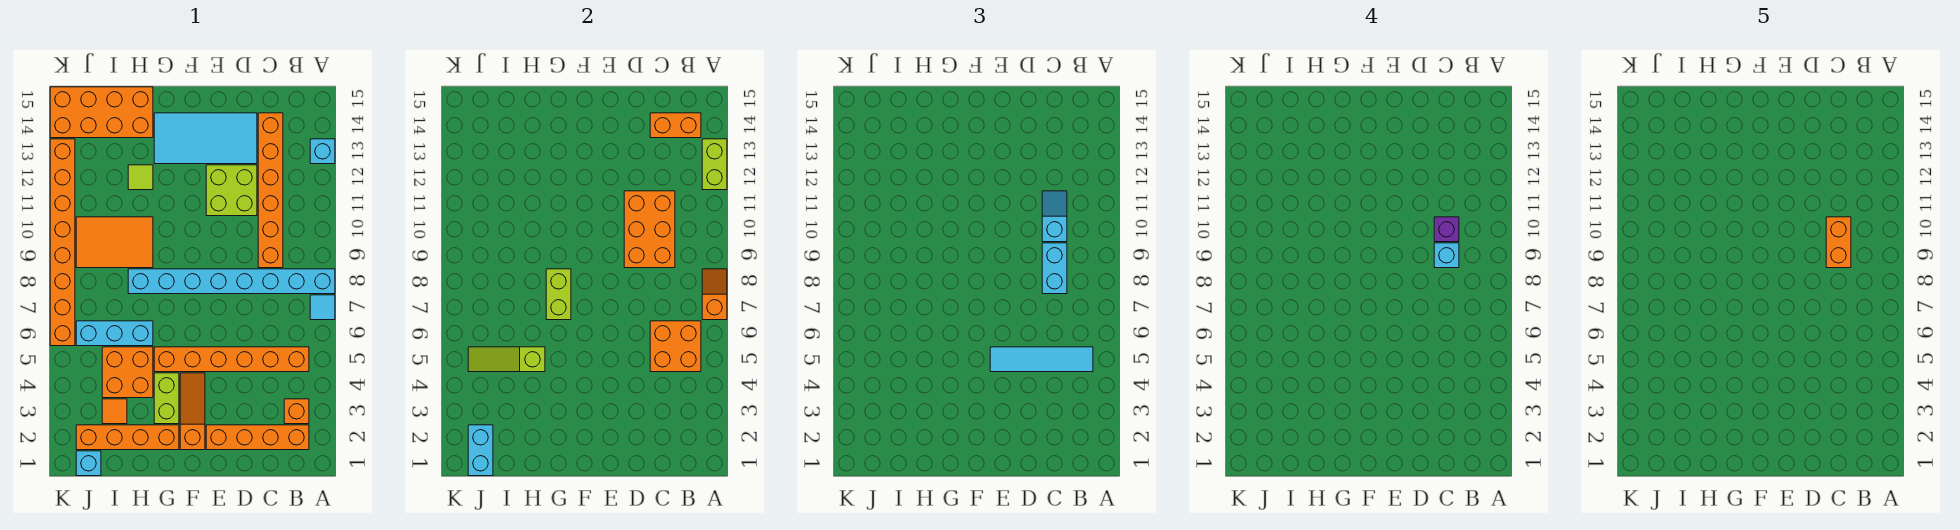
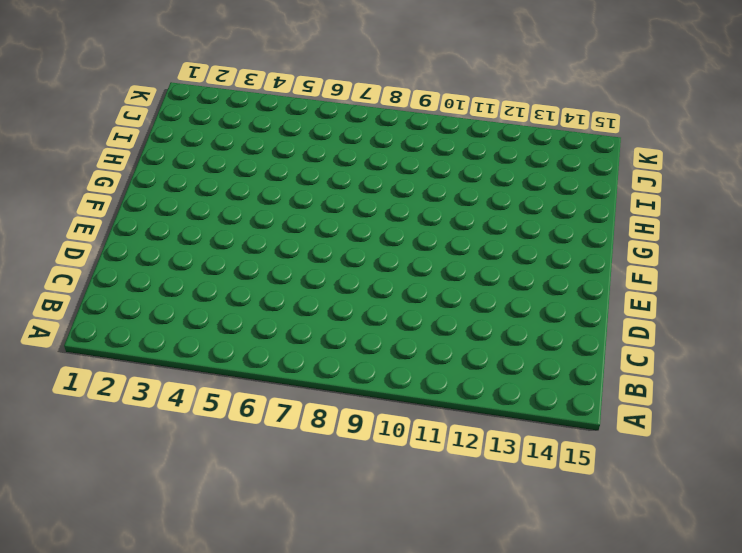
none -> cyan 1x1 tile [310,295,335,320]
none -> cyan 1x8 brick [128,269,335,294]
none -> cyan 1x1 brick [310,139,335,164]
none -> orange 1x4 brick [206,425,309,450]

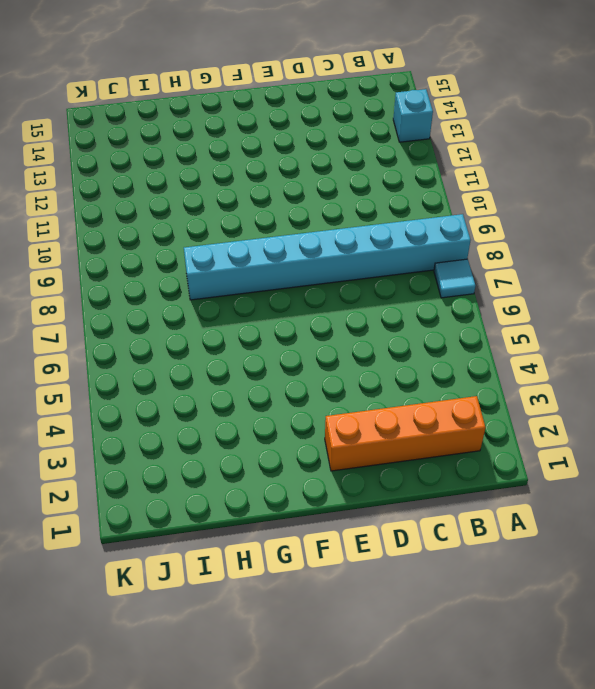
none -> orange 1x1 brick [284,399,309,424]
none -> orange 1x6 brick [154,347,309,372]
none -> orange 1x6 brick [258,113,283,268]
none -> lime 2x2 brick [206,165,257,216]

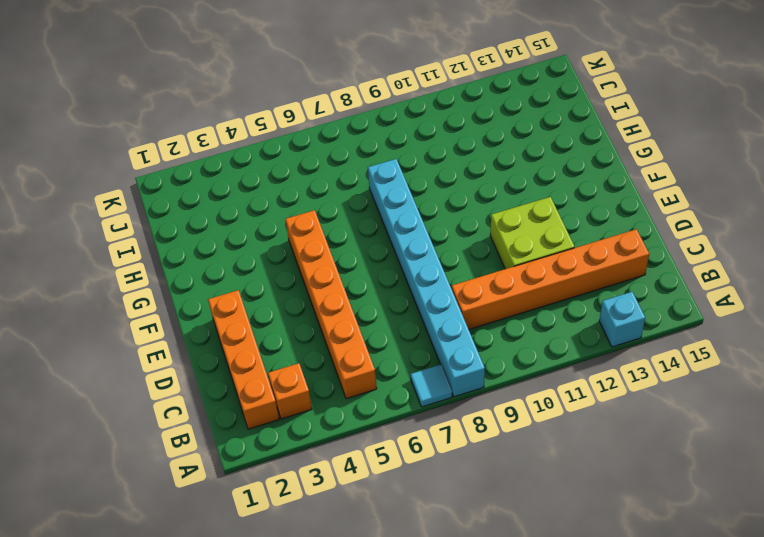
none -> cyan 2x4 tile [154,113,257,164]
none -> orange 1x3 slope [180,373,205,450]
none -> orange 1x4 brick [76,425,179,450]
none -> lime 1x2 brick [154,373,179,424]

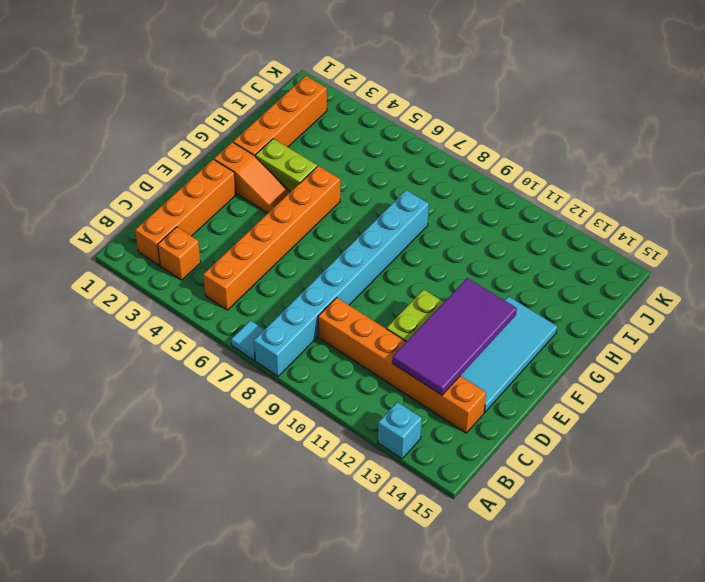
purple 2x4 tile [392,278,517,395] -> none
none -> orange 2x2 brick [102,347,153,398]
none -> cyan 1x3 brick [76,321,153,346]
none -> orange 2x3 tile [76,217,153,268]
none -> lime 1x1 tile [128,165,153,190]

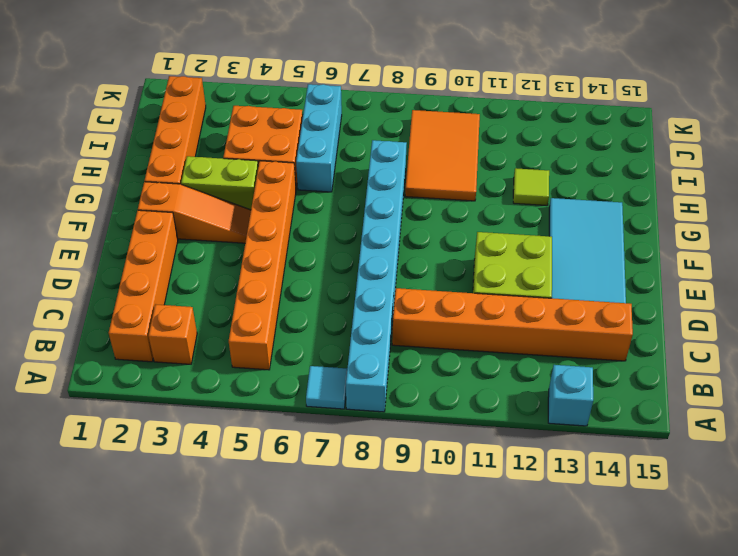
none -> orange 2x4 brick [50,87,153,138]
none -> orange 1x1 tile [102,399,127,424]
none -> cyan 1x1 brick [76,451,101,476]
none -> orange 1x8 brick [50,139,75,346]

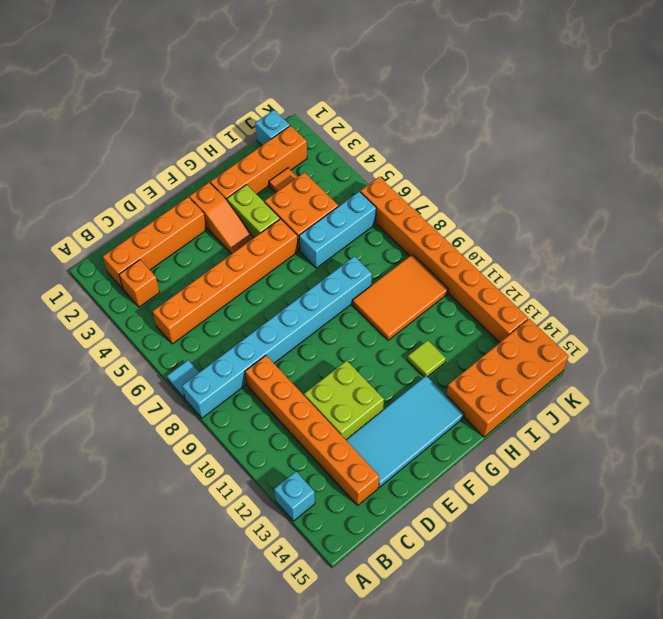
none -> orange 1x2 slope [702,269,727,320]
none -> lime 1x2 brick [702,139,727,190]
none -> orange 2x2 brick [650,321,701,372]
none -> orange 1x2 brick [650,113,701,138]

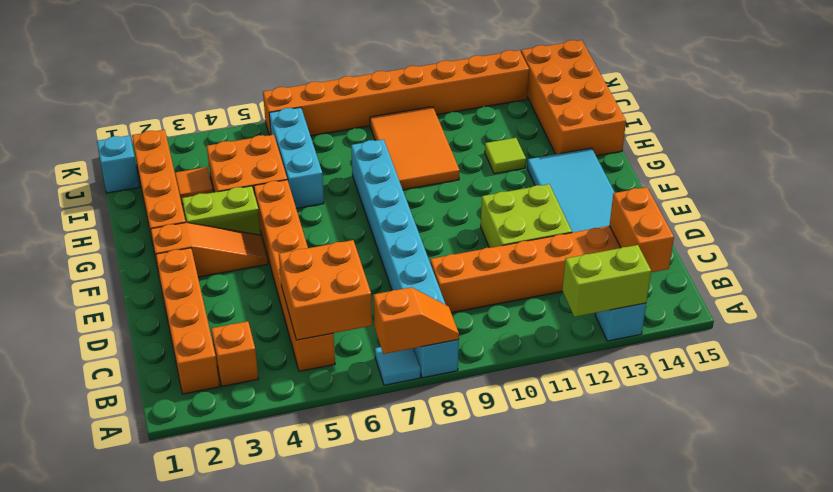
none -> orange 2x3 brick [624,191,675,268]
none -> lime 1x2 brick [546,269,571,320]
none -> lime 1x3 slope [468,347,545,372]
none -> cyan 1x2 brick [468,425,493,476]

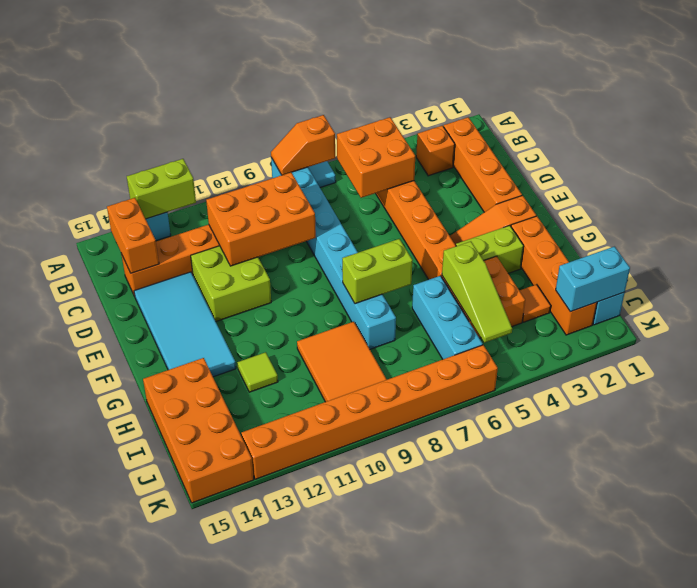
none -> cyan 1x4 tile [990,347,1093,372]
none -> cyan 1x2 brick [1042,243,1067,294]
none -> cyan 1x2 slope [1042,191,1067,242]
none -> cyan 1x1 brick [1434,243,1459,268]

